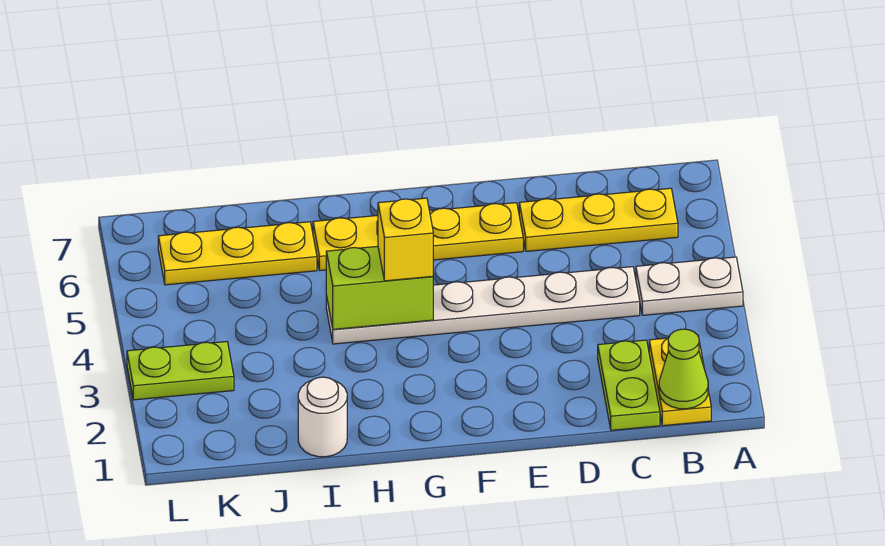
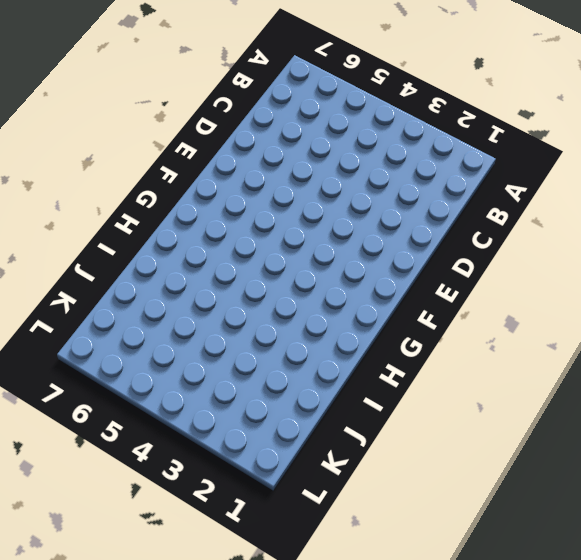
none -> white 1x2 plate [636,257,743,315]
none -> yellow 1x2 plate [649,336,711,426]
none -> yellow 1x3 plate [519,188,678,251]

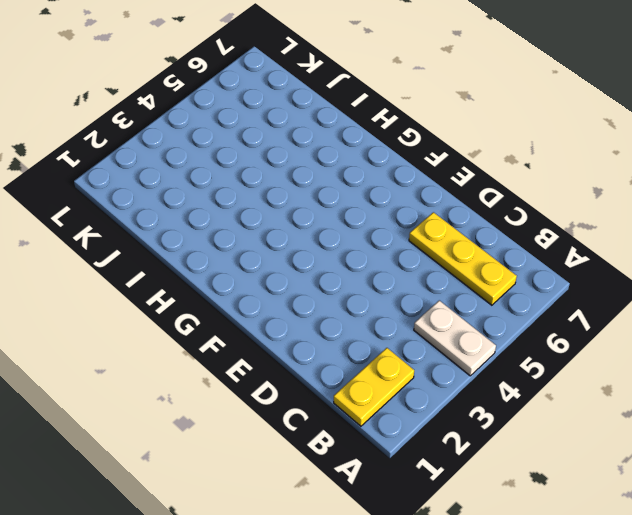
none -> lime 1x2 plate [598,340,660,430]
none -> white 1x6 plate [326,267,640,344]
none -> yellow 1x4 plate [313,203,523,270]

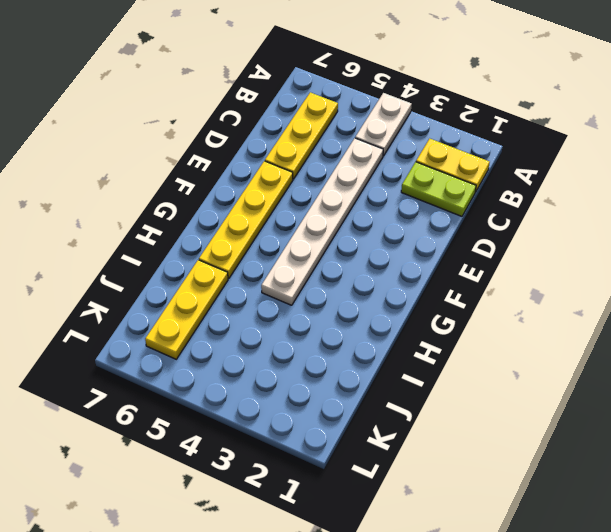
none -> white 1x1 round brick [298,377,347,457]
none -> lime 1x2 plate [127,342,234,400]
none -> lime 1x1 cone [659,329,708,409]

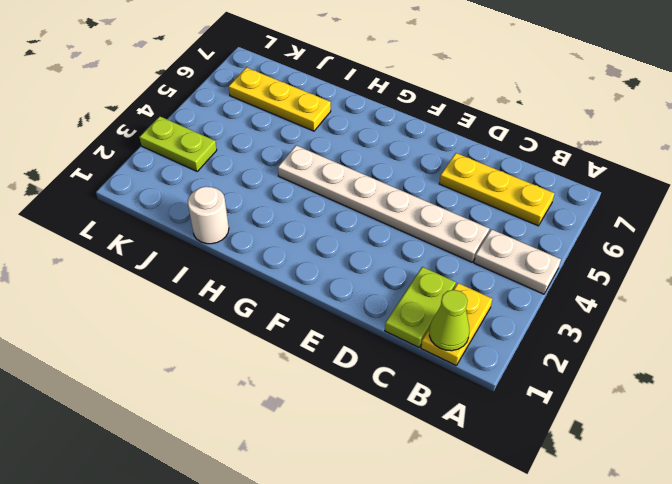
none -> yellow 1x4 plate [313,203,523,270]
none -> lime 1x2 brick [326,246,433,329]
none -> yellow 1x1 brick [378,198,433,281]

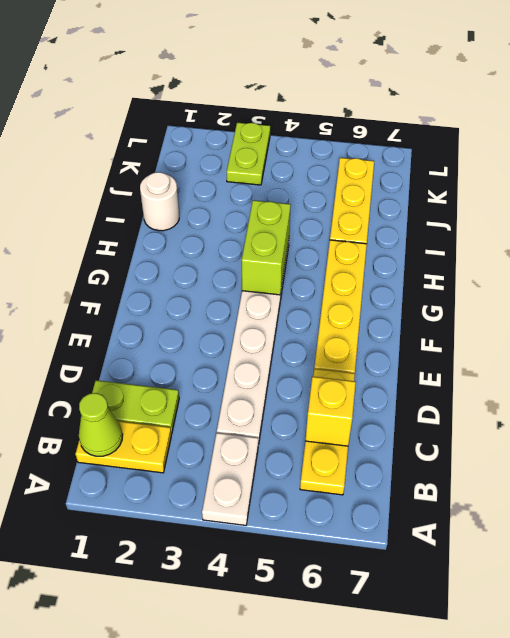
yellow 1x1 brick [306,377,356,446] -> yellow 1x1 brick moved to [378,198,433,281]

